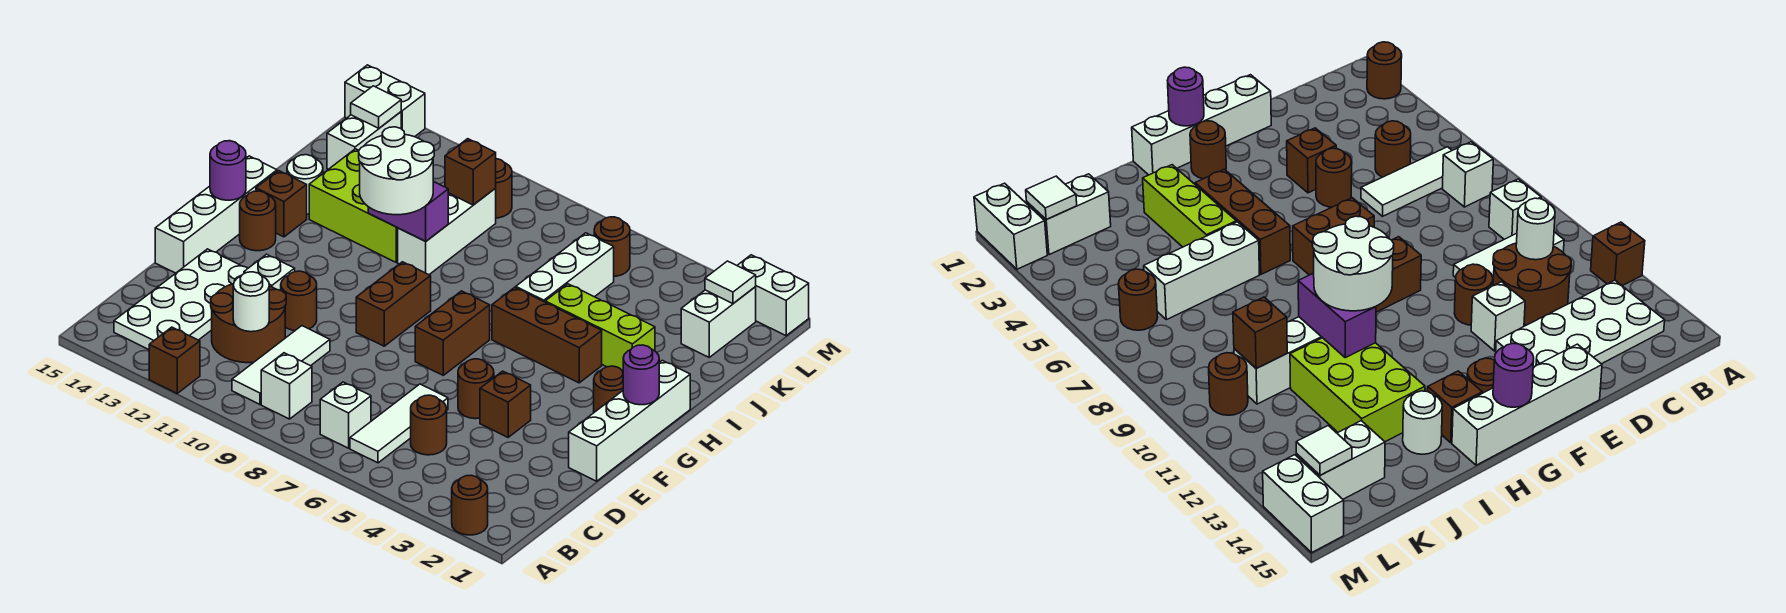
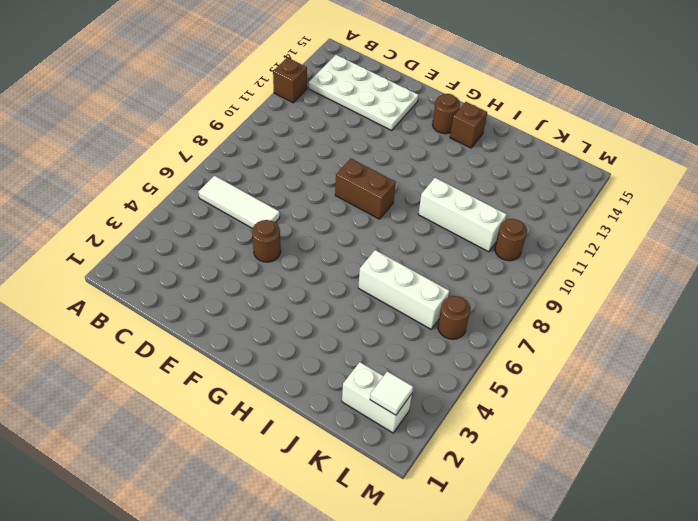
none -> brown 1x1 round brick [452,475,488,535]
none -> white 1x1 brick [320,382,371,448]
none -> white 1x1 brick [261,353,312,419]
none -> white 1x3 tile [232,326,330,404]

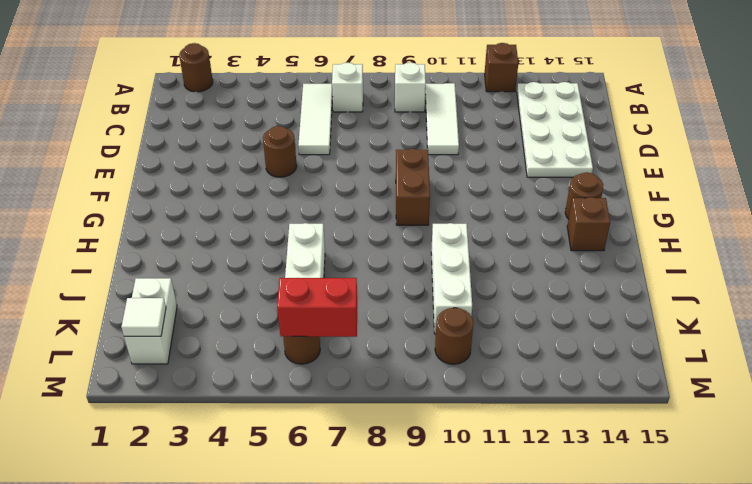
red 1x2 brick [277,278,357,337] -> none
none -> brown 1x1 round brick [411,395,447,455]
none -> brown 2x2 round brick [211,275,286,363]
none -> white 1x4 brick [569,360,690,481]
none -> brown 1x1 brick [480,371,531,437]

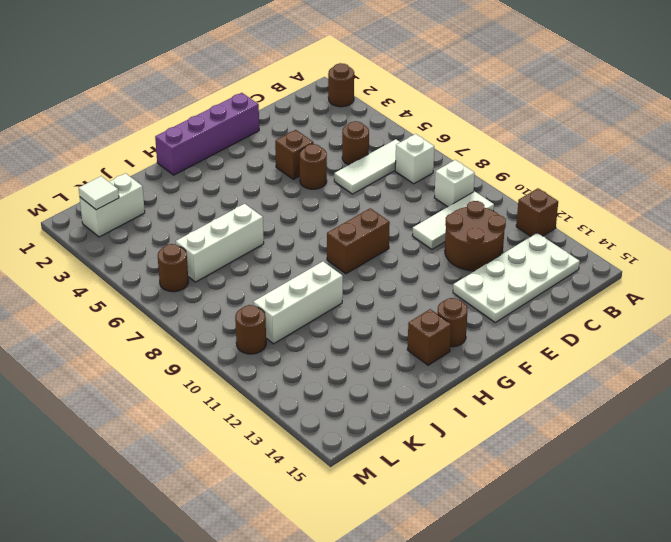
purple 1x4 brick [155,93,259,175] -> white 1x4 brick [569,360,690,481]
none -> brown 1x1 round brick [281,271,317,331]
none -> white 1x1 brick [244,254,295,290]
none -> white 1x4 brick [155,156,277,273]
none -> brown 1x2 brick [415,291,490,375]

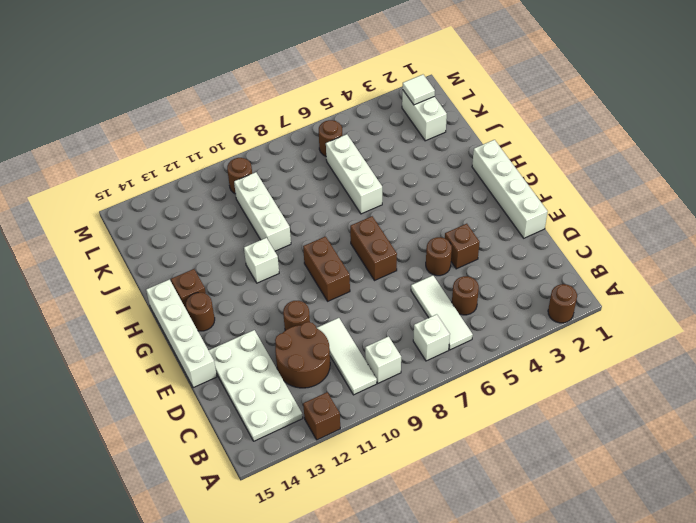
white 1x1 brick [244,238,279,283] -> white 1x1 brick moved to [244,254,295,290]
none -> brown 1x1 round brick [593,366,623,412]
none -> brown 1x3 brick [492,287,602,383]
none -> lime 1x3 brick [545,284,655,371]
none -> lime 2x3 brick [309,149,398,262]

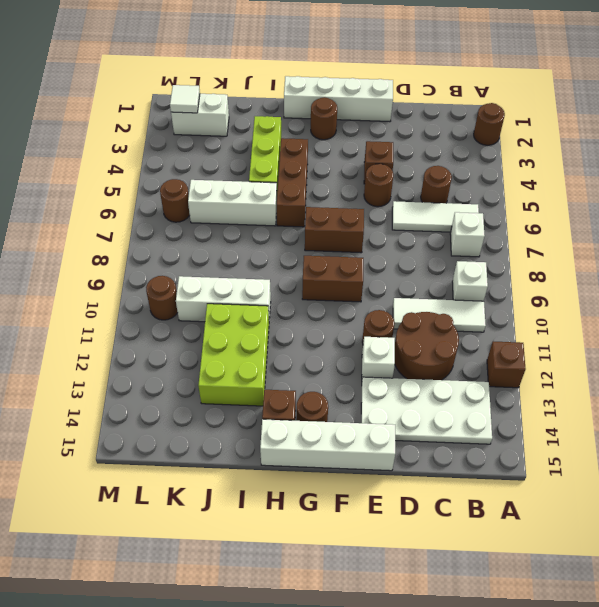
none -> white 1x1 round brick [287,155,323,214]
none -> white 1x2 brick [327,112,401,169]
none -> white 1x2 brick [737,255,809,336]
none -> white 1x2 brick [345,65,425,137]

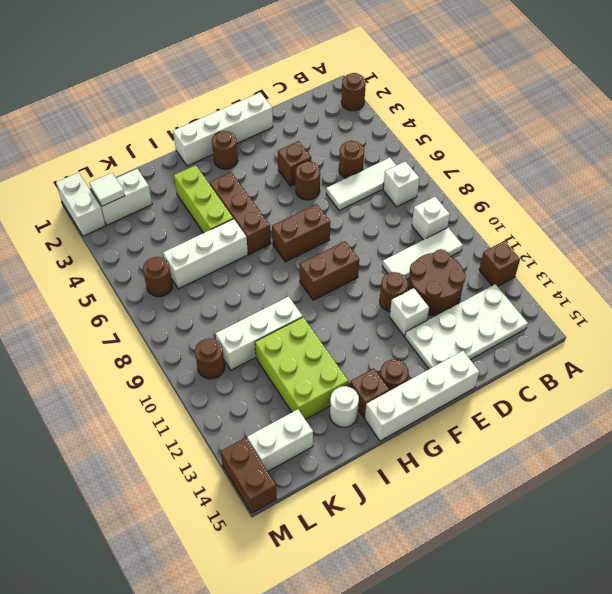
brown 1x2 brick [220,438,277,513] -> white 1x2 brick [345,65,425,137]
none -> white 1x1 round brick [233,272,269,332]
none -> purple 1x1 round brick [623,345,659,405]
none -> purple 1x1 round brick [210,141,246,200]
none -> purple 1x2 brick [368,181,448,241]

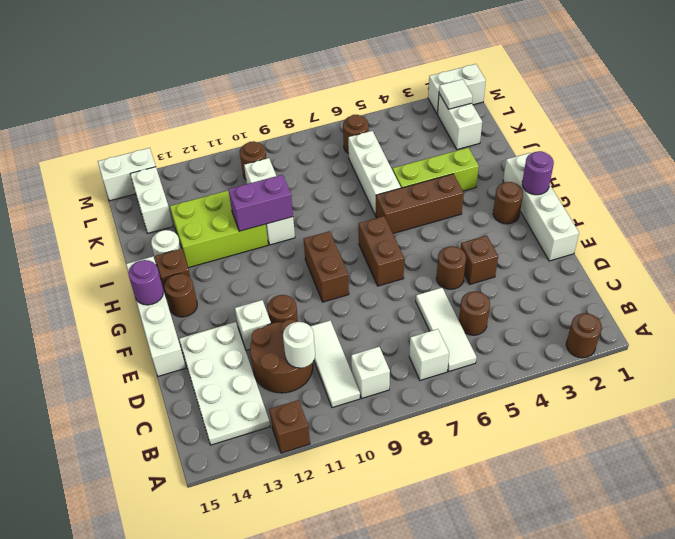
none -> brown 1x1 brick [445,139,496,205]
none -> white 1x1 tile [351,86,401,128]
none -> white 2x2 round brick [359,127,434,215]

